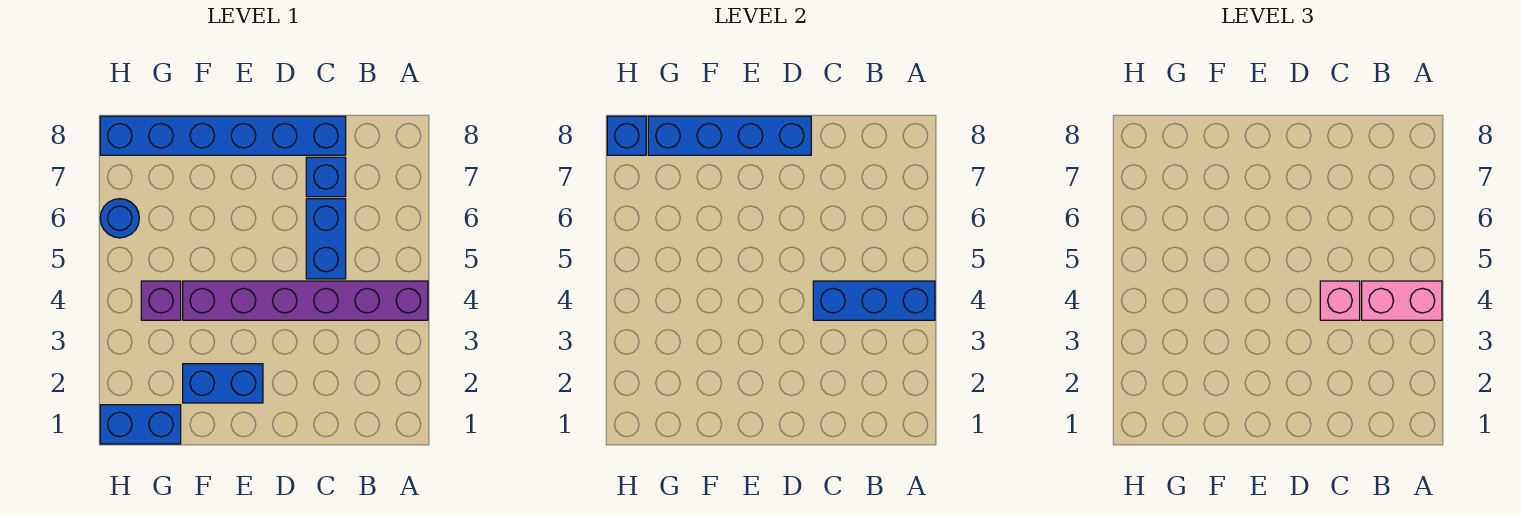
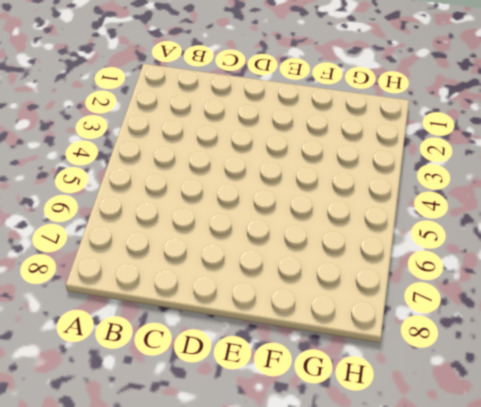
none -> purple 1x6 brick [183,281,428,320]
none -> blue 1x2 brick [306,199,346,279]
none -> blue 1x1 brick [306,157,346,197]

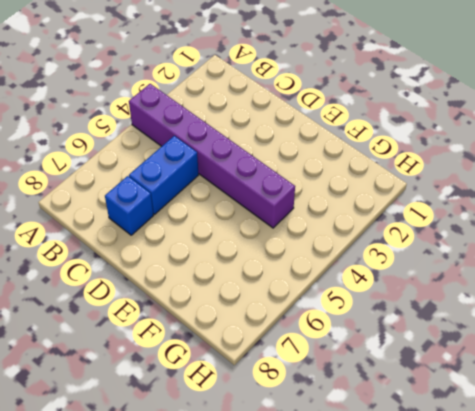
none -> blue 1x6 brick [100,116,346,155]
none -> blue 1x2 brick [183,364,263,403]
none -> blue 1x2 brick [100,405,181,444]

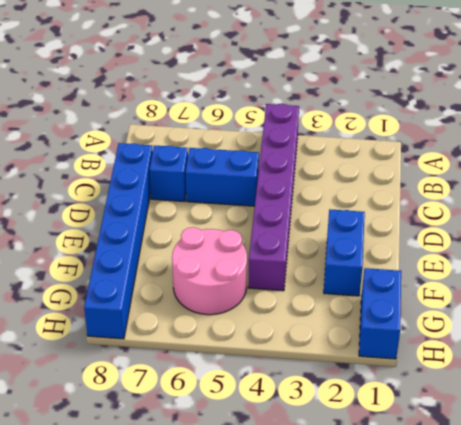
pink 2x2 round brick [172,227,247,315] -> none
none -> purple 1x1 brick [141,281,181,320]
none -> blue 1x1 round brick [100,199,139,238]
none -> blue 1x3 brick [813,281,935,320]

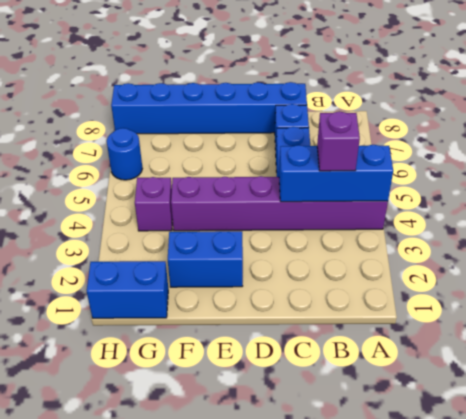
purple 1x1 brick [317,111,360,171] -> pink 1x2 brick [1362,281,1442,320]
none -> blue 1x4 brick [648,116,811,155]
none -> blue 1x1 brick [607,116,646,155]
none -> pink 1x1 brick [1320,281,1360,320]

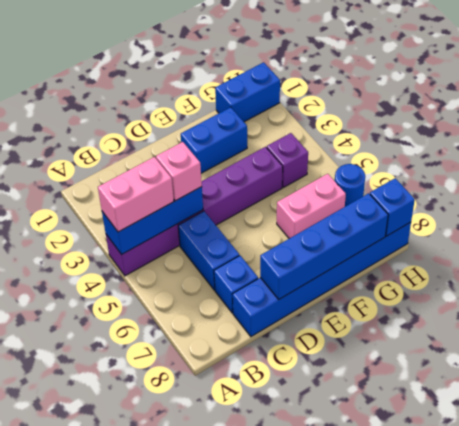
pink 1x2 brick [277,174,346,239] -> none

